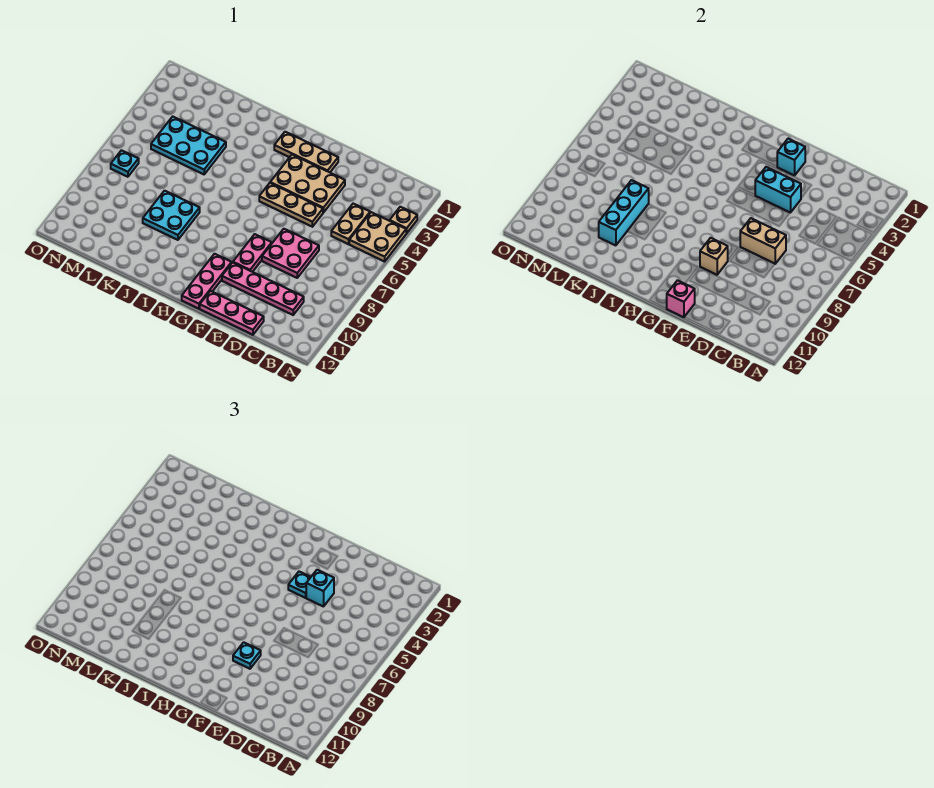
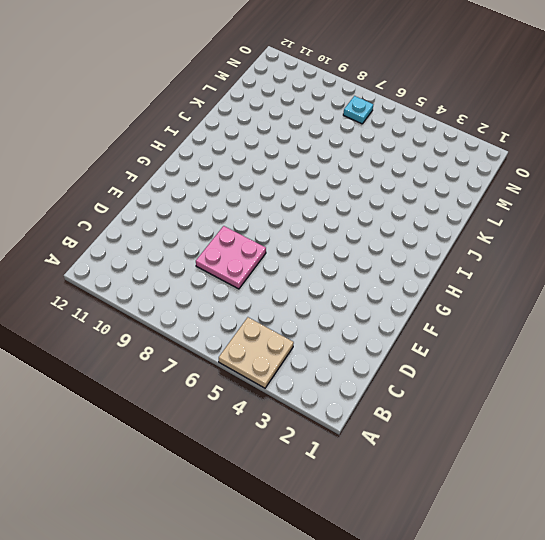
none -> tan 1x1 plate [390,207,417,233]
none -> tan 1x2 plate [331,204,370,244]
none -> pink 1x4 plate [222,263,304,315]

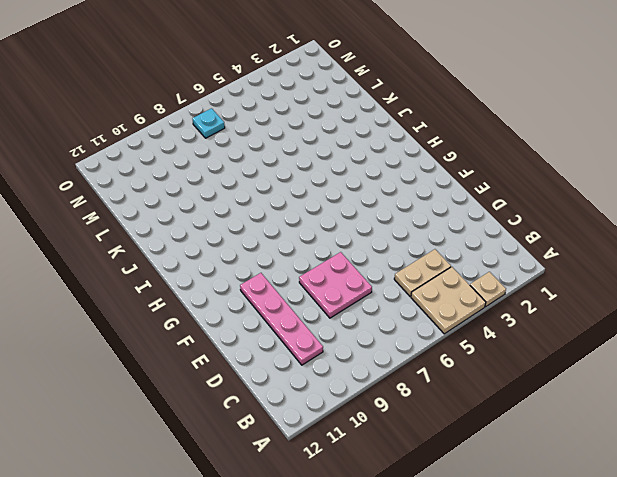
none -> pink 1x3 plate [200,291,264,335]
none -> tan 2x3 plate [270,155,345,213]
none -> tan 1x3 plate [259,183,323,227]

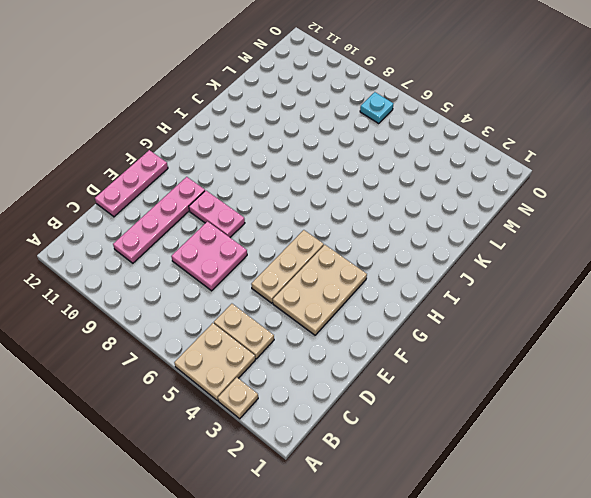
none -> tan 1x3 plate [274,132,338,172]
none -> pink 1x3 plate [182,254,232,309]
none -> cyan 2x2 plate [143,191,200,240]

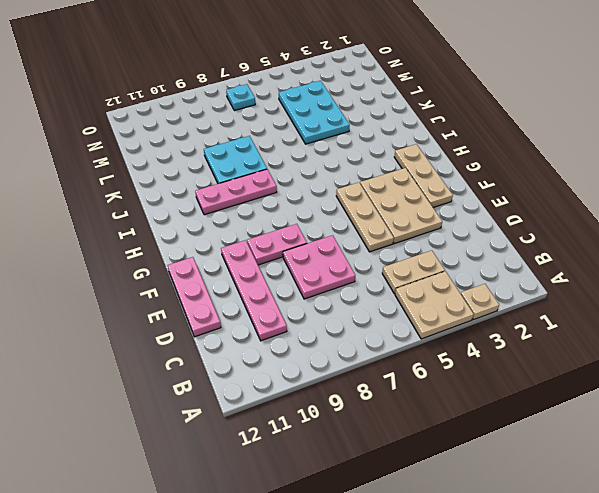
pink 1x3 plate [195,169,277,215] -> pink 1x3 plate moved to [182,254,232,309]
none -> tan 1x2 brick [740,218,786,264]
none -> cyan 1x2 brick [755,167,801,213]
none -> cyan 1x1 brick [777,139,805,175]

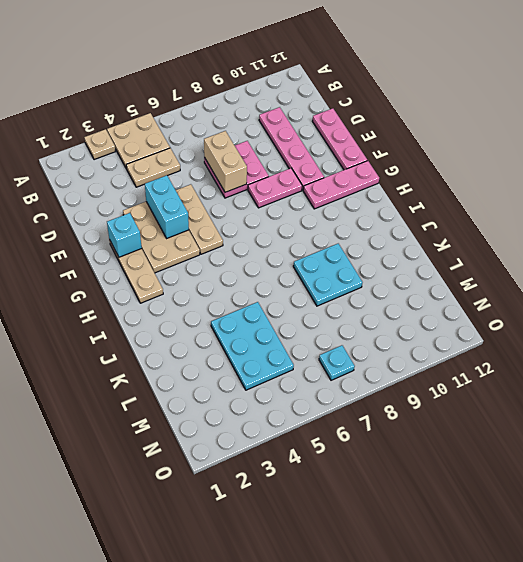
none -> tan 1x1 brick [700,238,728,275]
none -> pink 1x1 brick [667,280,695,317]
none -> cyan 1x3 brick [599,180,649,245]

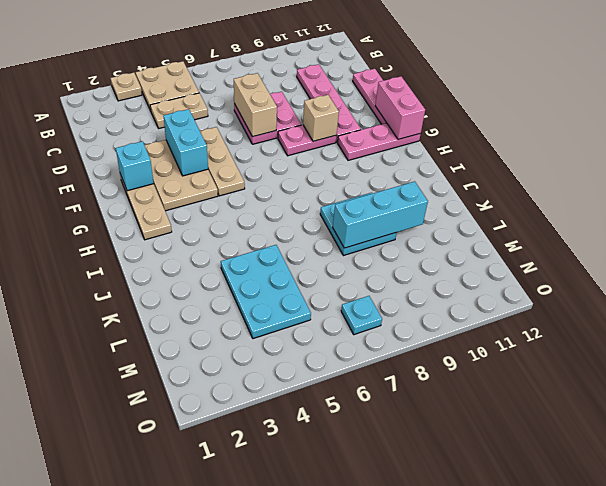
pink 1x2 brick [375,76,425,139] -> pink 1x1 brick [667,280,695,317]
none -> cyan 1x1 brick [306,570,334,607]
none -> cyan 1x1 plate [288,572,311,598]
none -> cyan 1x1 plate [233,642,261,669]

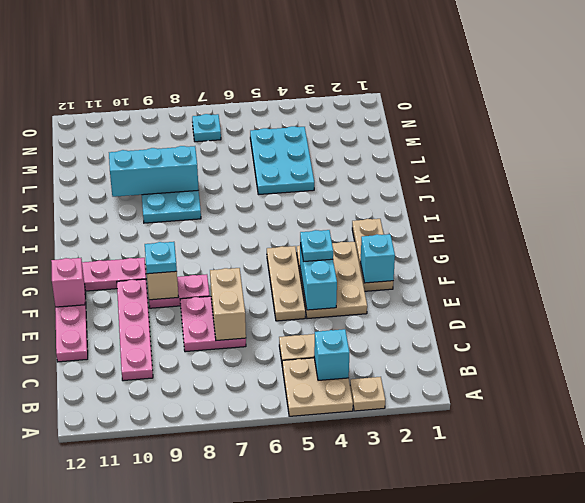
cyan 1x1 brick [314,329,350,380] -> cyan 1x1 brick moved to [306,570,334,607]

